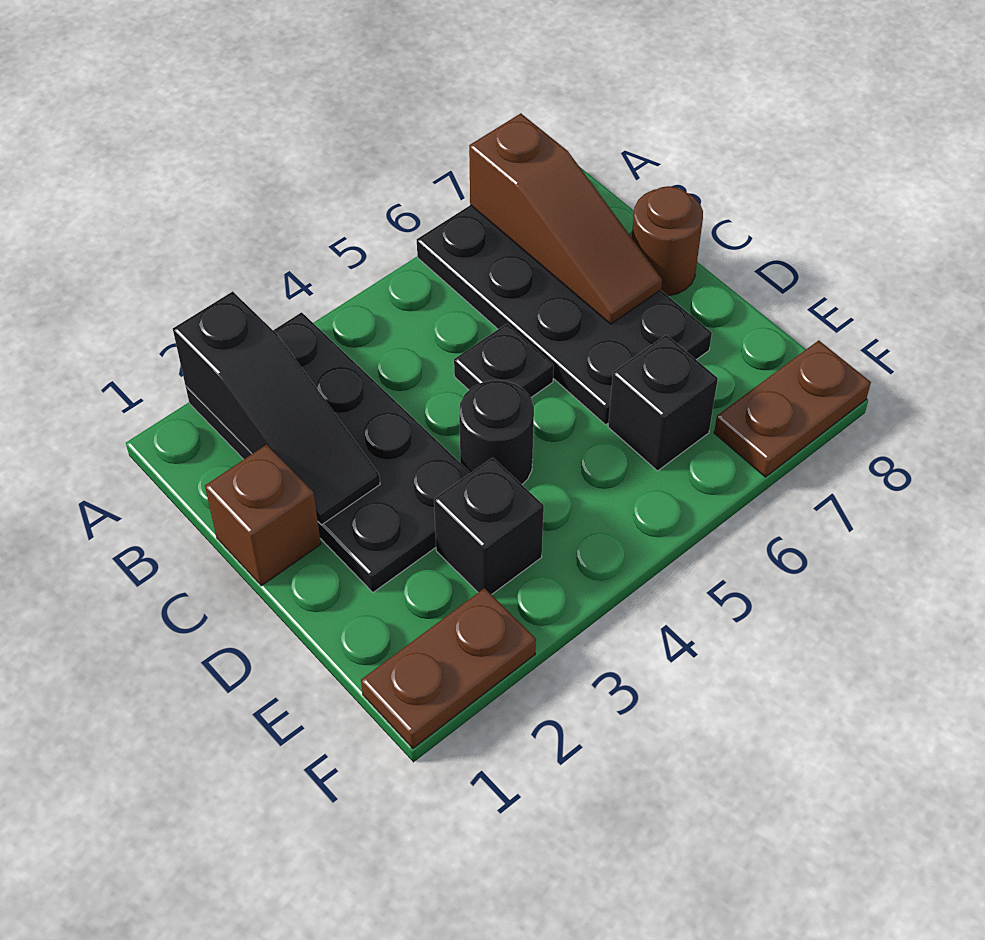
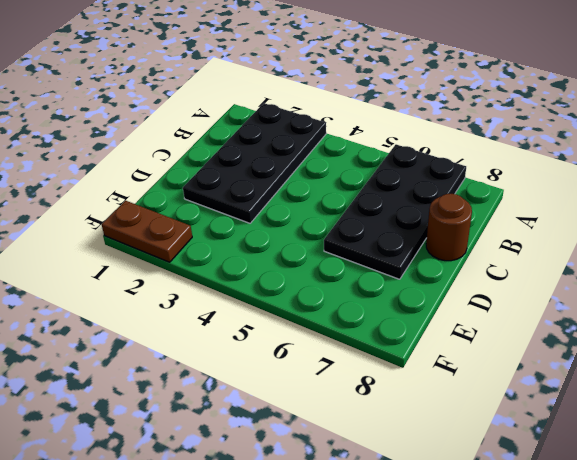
none -> brown 1x1 brick [205,445,321,586]
none -> black 1x1 plate [454,324,554,397]
none -> black 1x1 round brick [459,380,534,484]

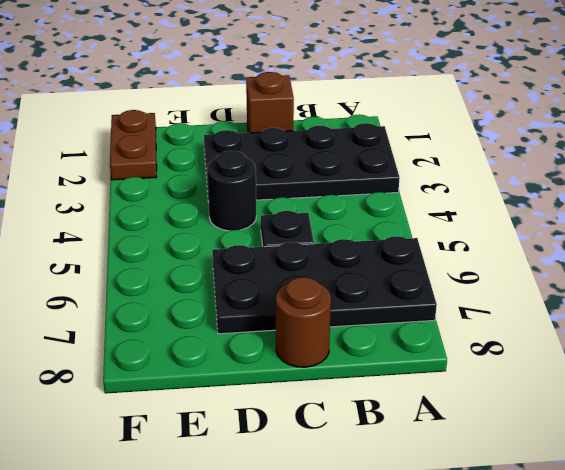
none -> black 1x1 brick [434,458,544,595]
none -> black 1x1 brick [608,335,718,471]
none -> brown 1x2 plate [714,340,871,477]

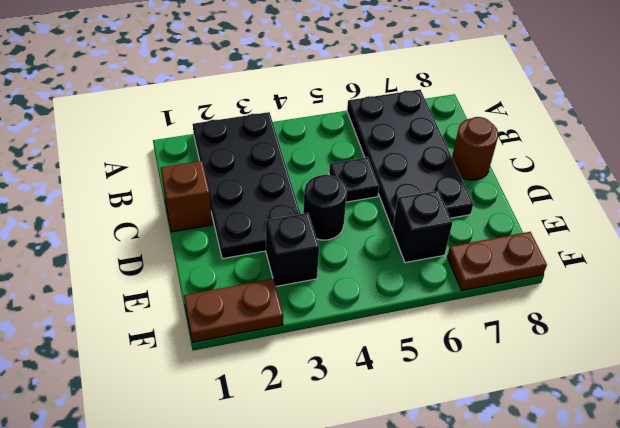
none -> black 1x3 slope [173,291,380,525]
none -> brown 1x3 slope [469,113,662,324]

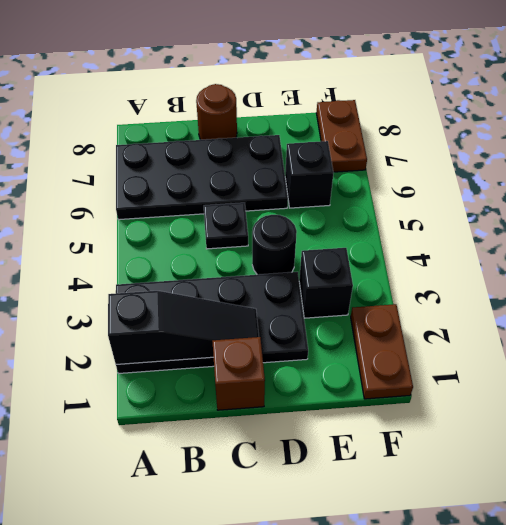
none -> brown 1x3 slope [469,113,662,324]

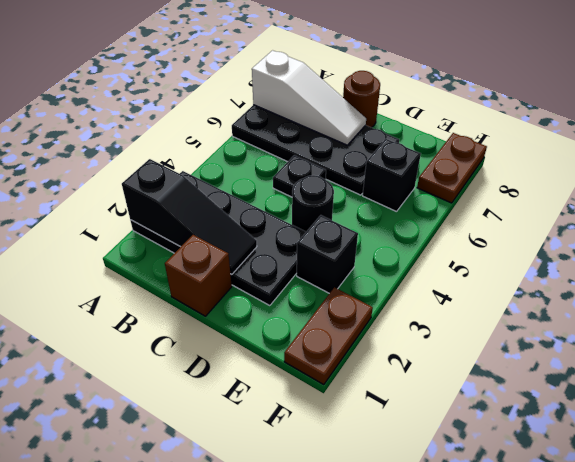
white 1x3 slope [252,50,366,145] -> brown 1x3 slope [469,113,662,324]

